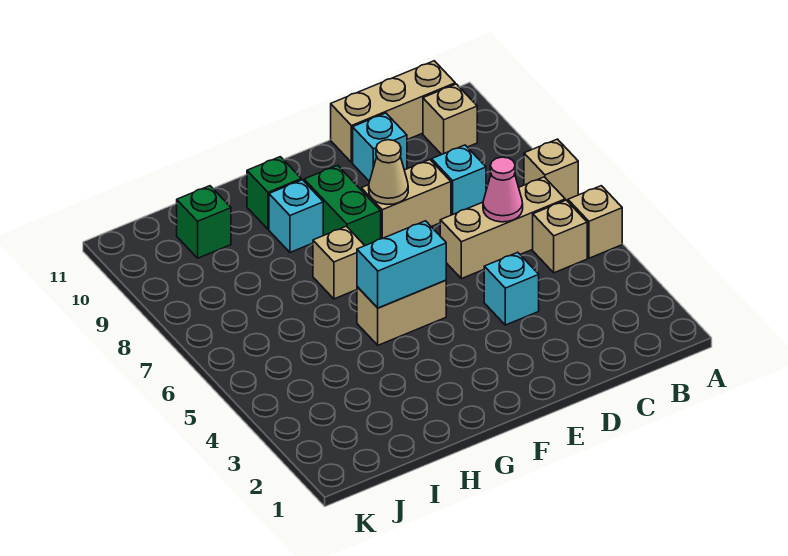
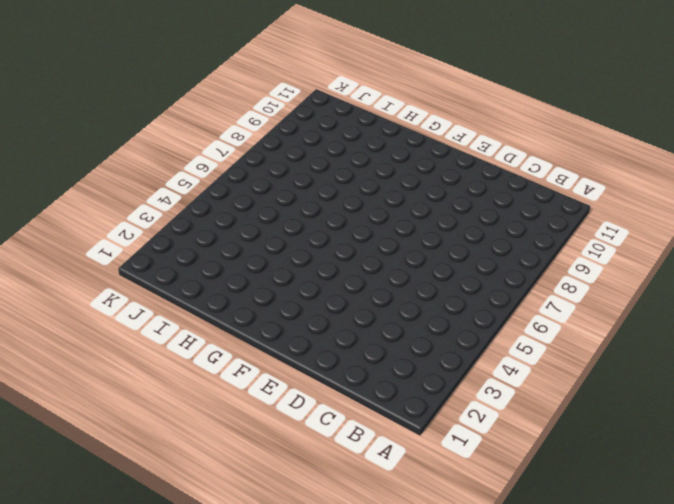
none -> tan 1x1 brick [568,186,622,258]
none -> tan 1x1 brick [524,139,578,201]
none -> tan 1x1 brick [533,200,587,273]

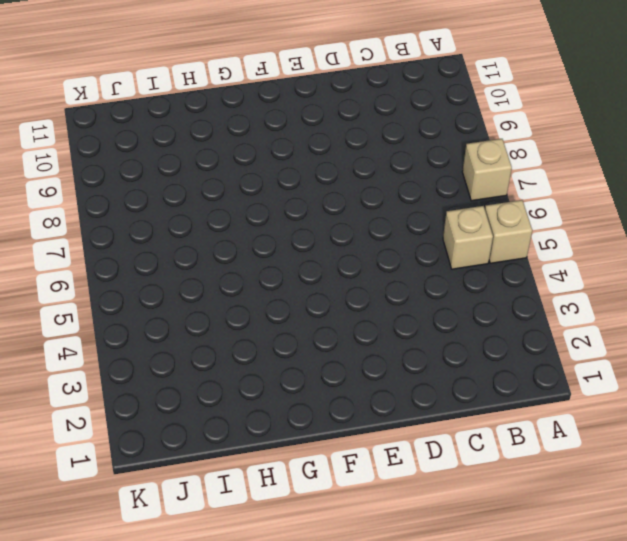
none -> tan 1x3 brick [440,177,565,279]
none -> tan 1x1 brick [423,84,477,154]
none -> tan 1x3 brick [331,61,455,163]

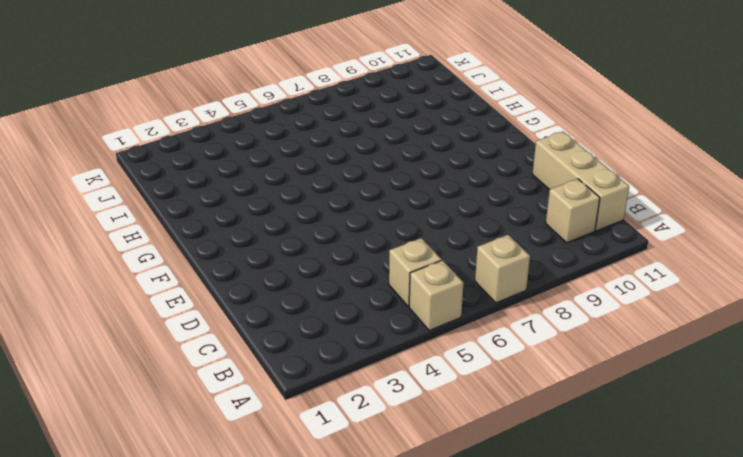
none -> tan 1x3 brick [440,177,565,279]
none -> cyan 1x1 brick [432,145,486,215]
none -> cyan 1x1 brick [484,252,539,325]

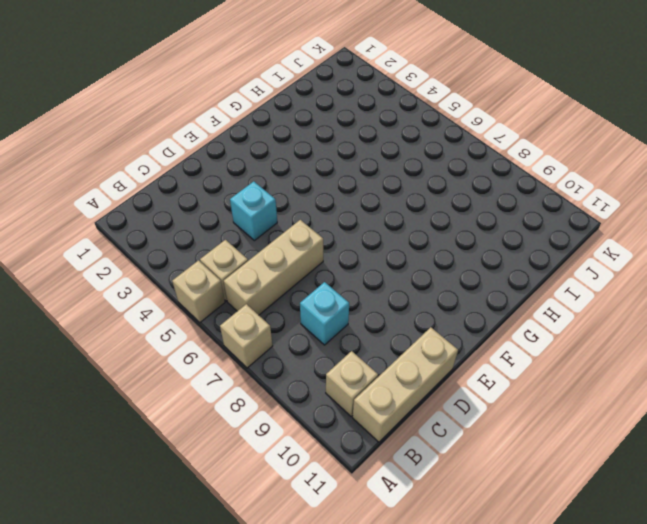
none -> tan 1x2 brick [361,160,451,239]
none -> cyan 1x1 brick [353,113,407,182]
none -> tan 1x2 brick [357,280,446,345]

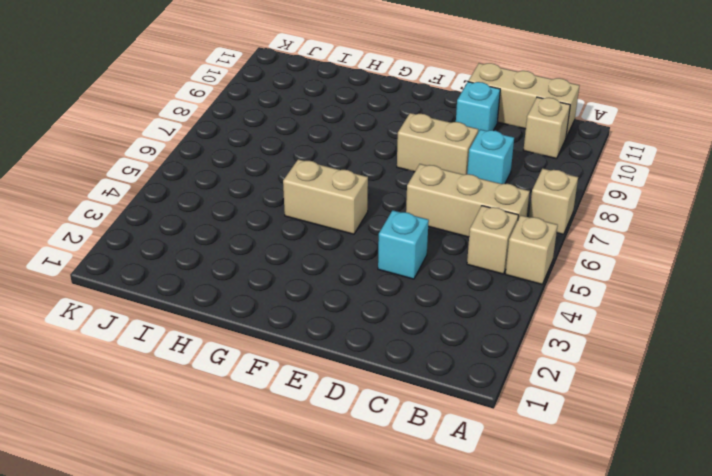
none -> green 1x2 brick [304,165,381,246]
none -> tan 1x1 brick [313,226,365,299]
none -> cyan 1x1 brick [269,180,323,252]

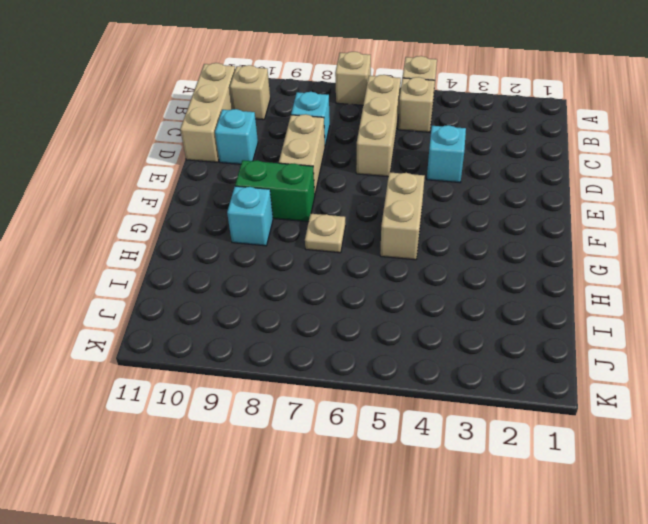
tan 1x1 plate [305,214,346,253] -> tan 1x1 brick [313,226,365,299]
none -> green 1x1 brick [247,157,301,229]
none -> green 1x1 brick [177,186,231,258]
none -> pink 1x1 cone [483,157,523,222]

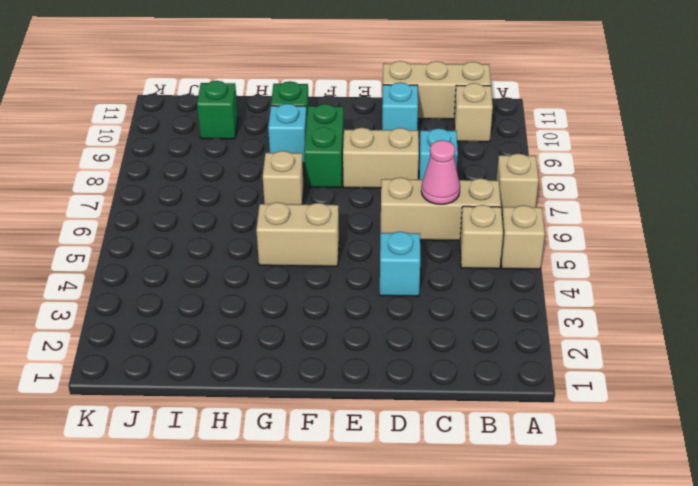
none -> tan 1x1 cone [369,140,408,205]
none -> cyan 1x2 brick [357,221,446,308]

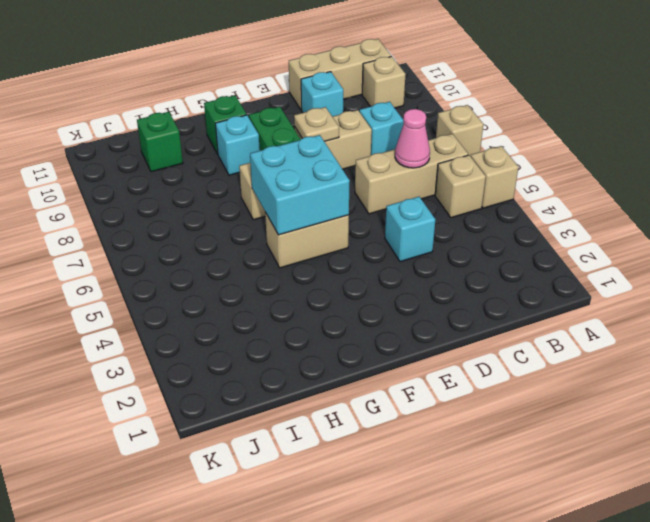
tan 1x1 plate [294,107,339,142] -> tan 1x1 cone [369,140,408,205]
cyan 2x2 brick [250,135,350,235] -> cyan 1x2 brick [357,221,446,308]

